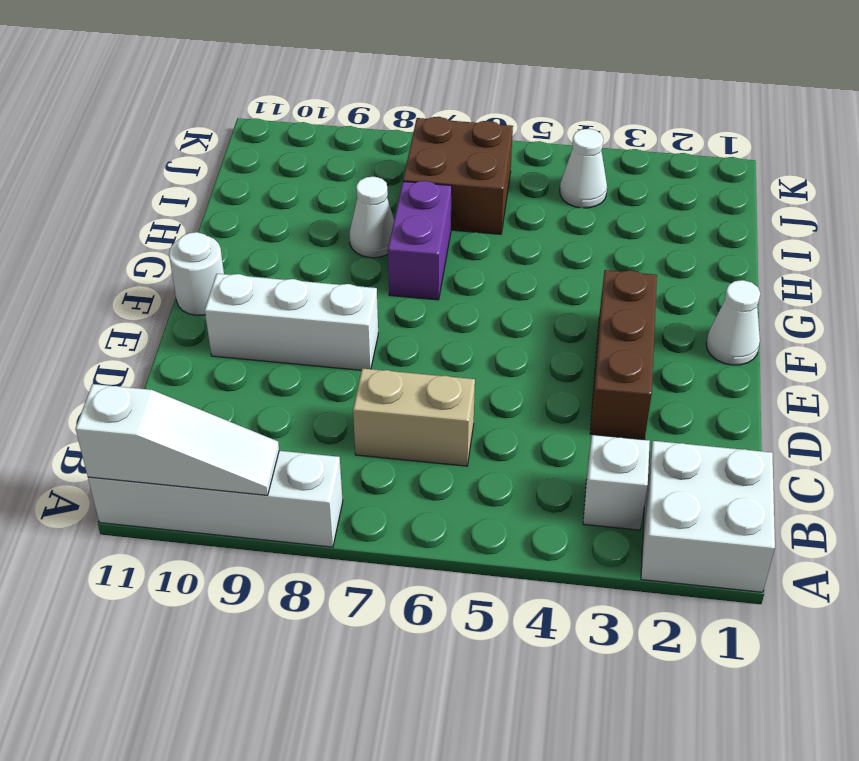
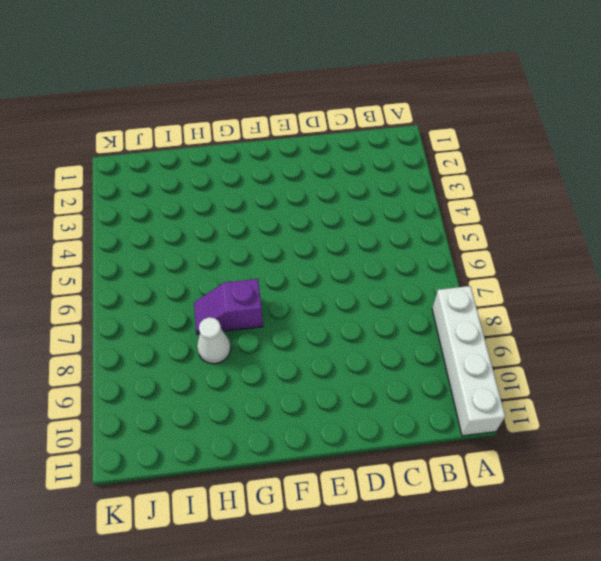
purple 1x2 slope [194,279,263,334] -> purple 1x2 brick [388,181,452,300]
none -> white 2x2 brick [641,441,775,592]
none -> white 1x1 brick [583,435,650,530]
none -> tan 1x2 brick [353,368,475,466]

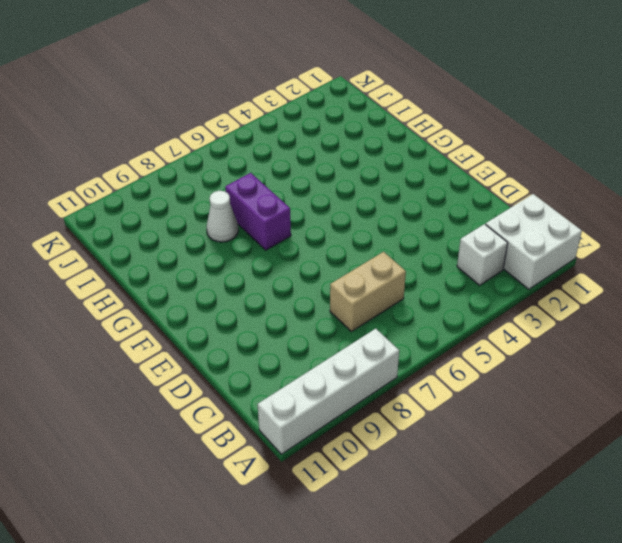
none -> brown 1x3 brick [590,270,657,439]
none -> white 1x3 brick [205,274,378,370]
none -> white 1x1 cone [706,280,760,365]

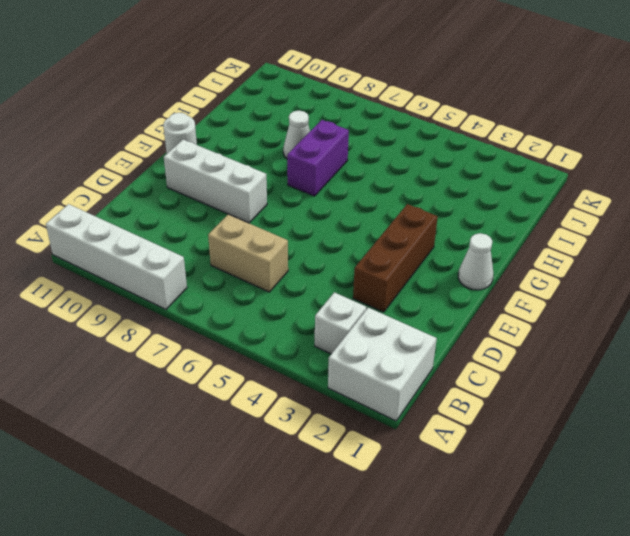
none -> brown 2x2 brick [403,117,513,234]
none -> white 1x1 cone [560,129,607,208]
none -> white 1x3 slope [76,384,279,495]

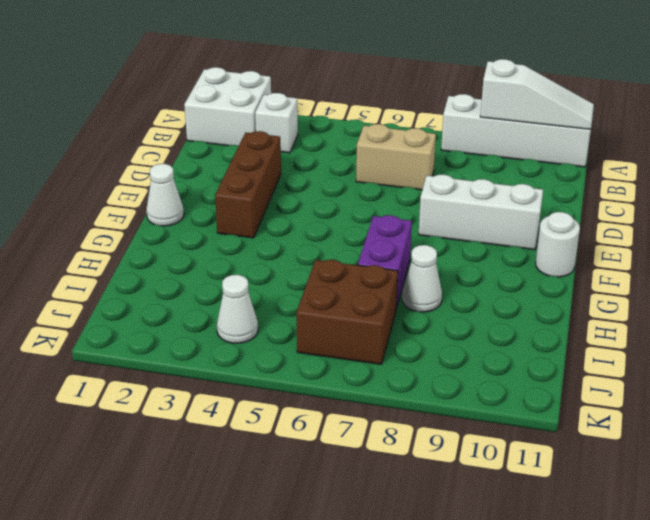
white 1x3 slope [480,59,594,129] -> white 1x3 slope turned to [76,384,279,495]

